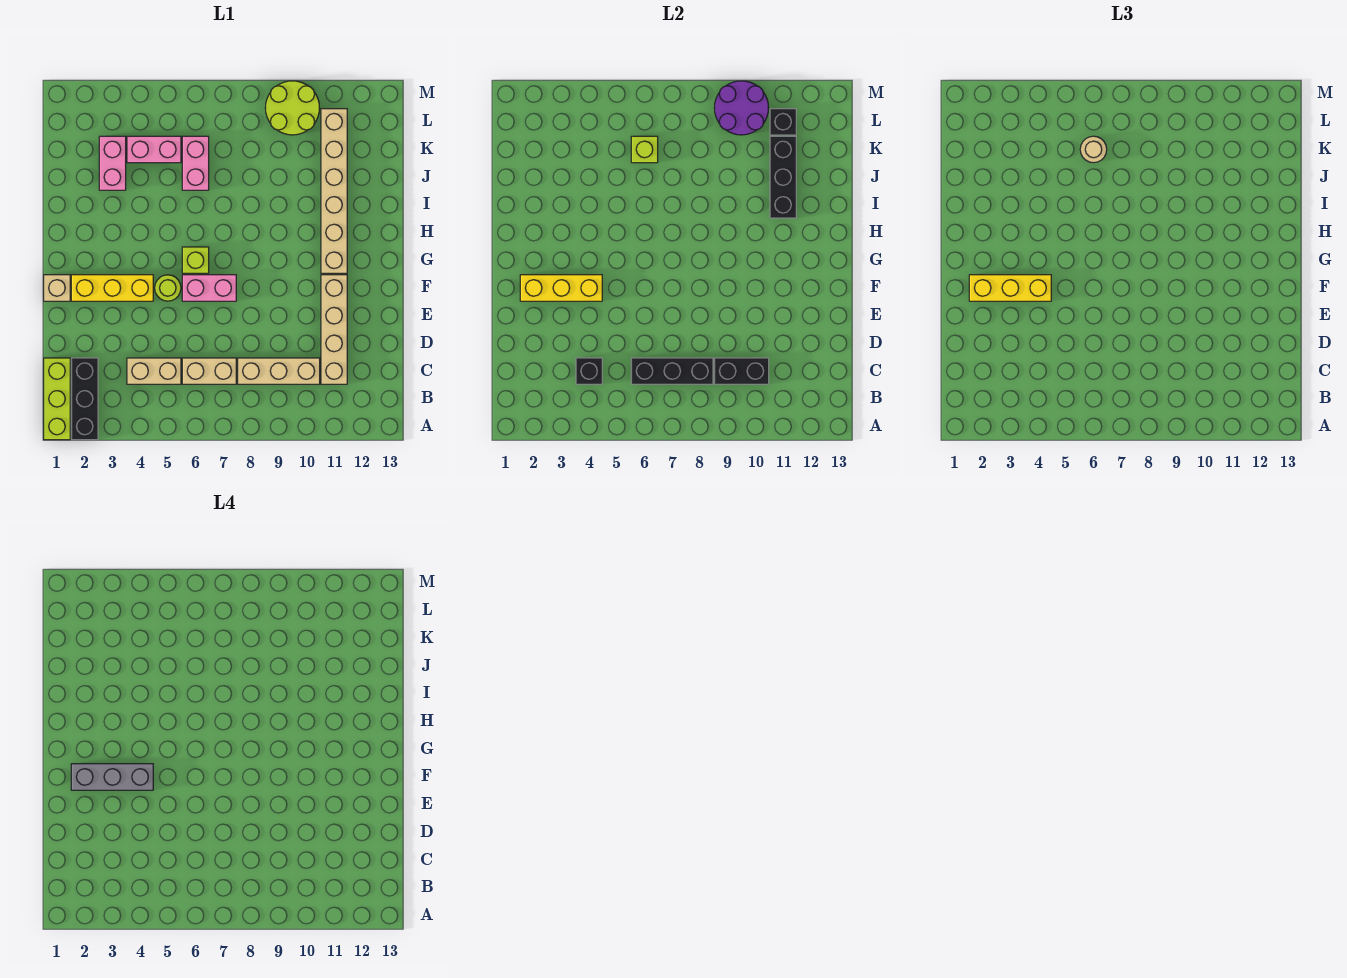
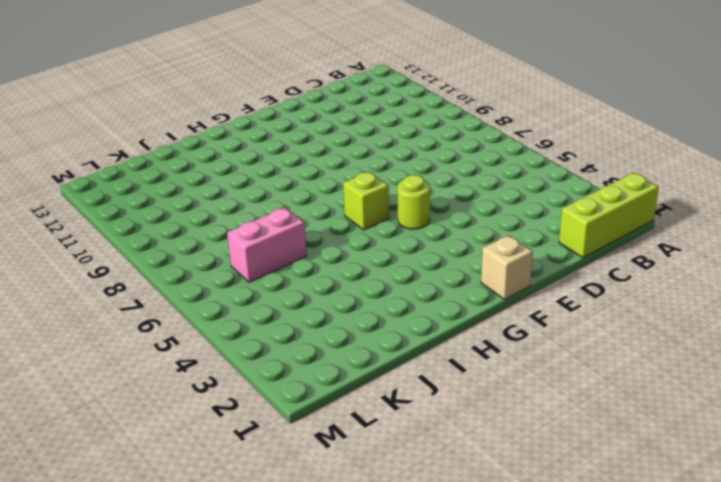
none -> black 1x3 brick [71,358,98,440]
none -> tan 1x2 brick [127,358,181,384]
none -> tan 1x2 brick [182,358,236,384]

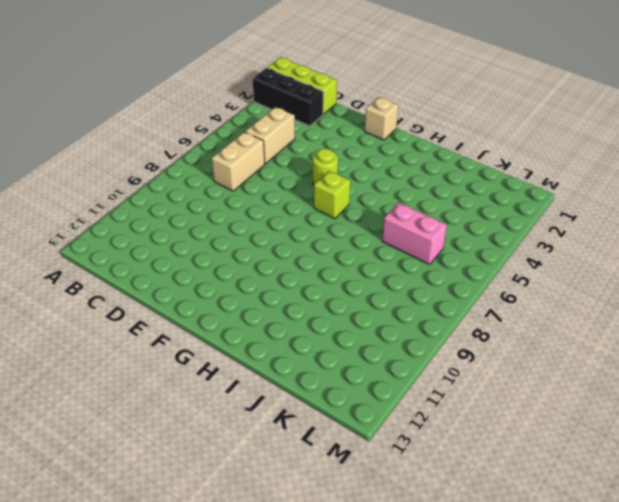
none -> tan 1x3 brick [238,358,320,384]
none -> tan 1x4 brick [321,275,347,384]
none -> yellow 1x3 brick [71,275,153,301]

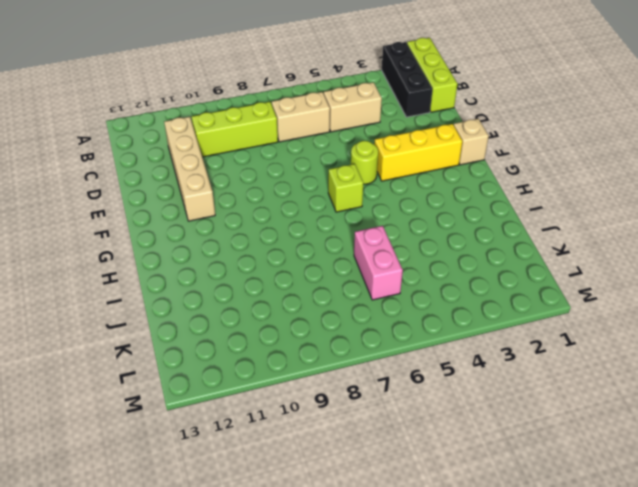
lime 1x3 brick [192,102,278,157] -> tan 1x3 brick [238,358,320,384]
none -> pink 1x2 brick [182,275,236,301]
none -> tan 1x6 brick [321,109,347,273]
none -> pink 1x2 brick [99,136,126,190]

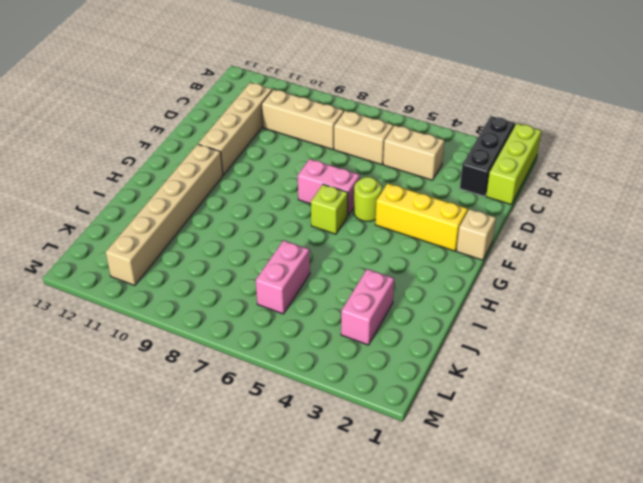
none -> pink 1x2 brick [127,136,181,163]
none -> lime 2x2 round brick [265,81,320,135]
none -> black 1x1 brick [576,358,602,384]

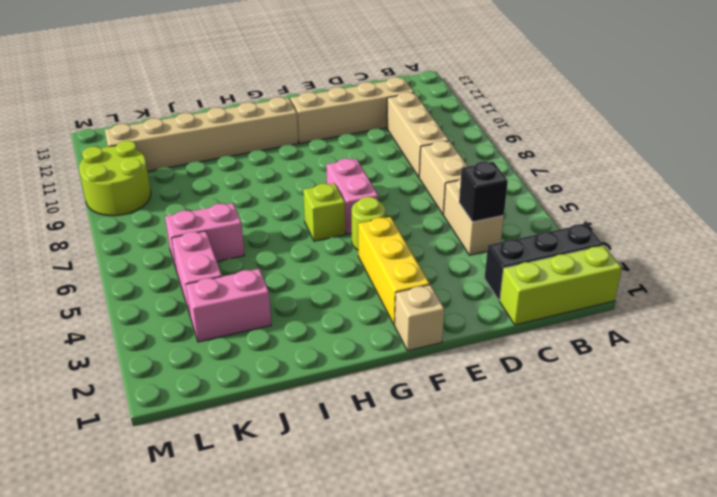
none -> black 1x3 brick [631,358,713,384]
none -> black 1x2 brick [714,358,769,384]
none -> yellow 1x3 brick [520,275,602,301]

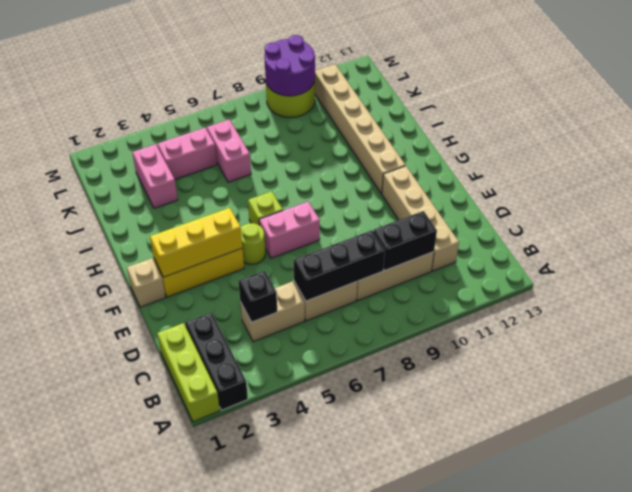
none -> black 1x3 brick [770,136,796,218]
none -> lime 1x1 brick [631,136,658,163]
none -> black 1x1 brick [770,109,796,135]

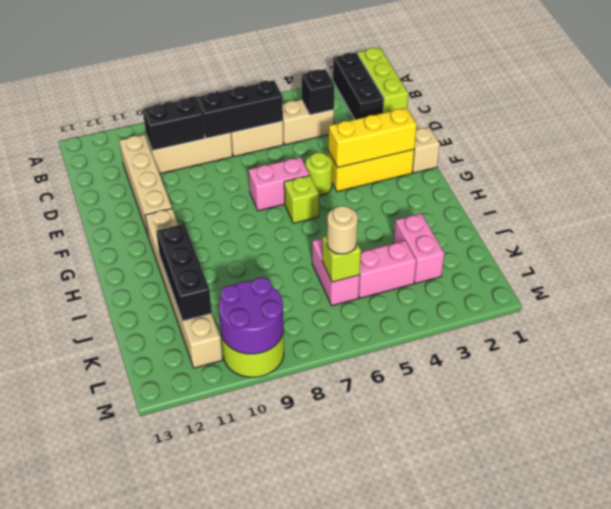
none -> black 1x1 brick [770,109,796,135]
none -> yellow 1x3 brick [969,275,1051,301]
none -> grey 1x3 brick [71,764,153,790]

